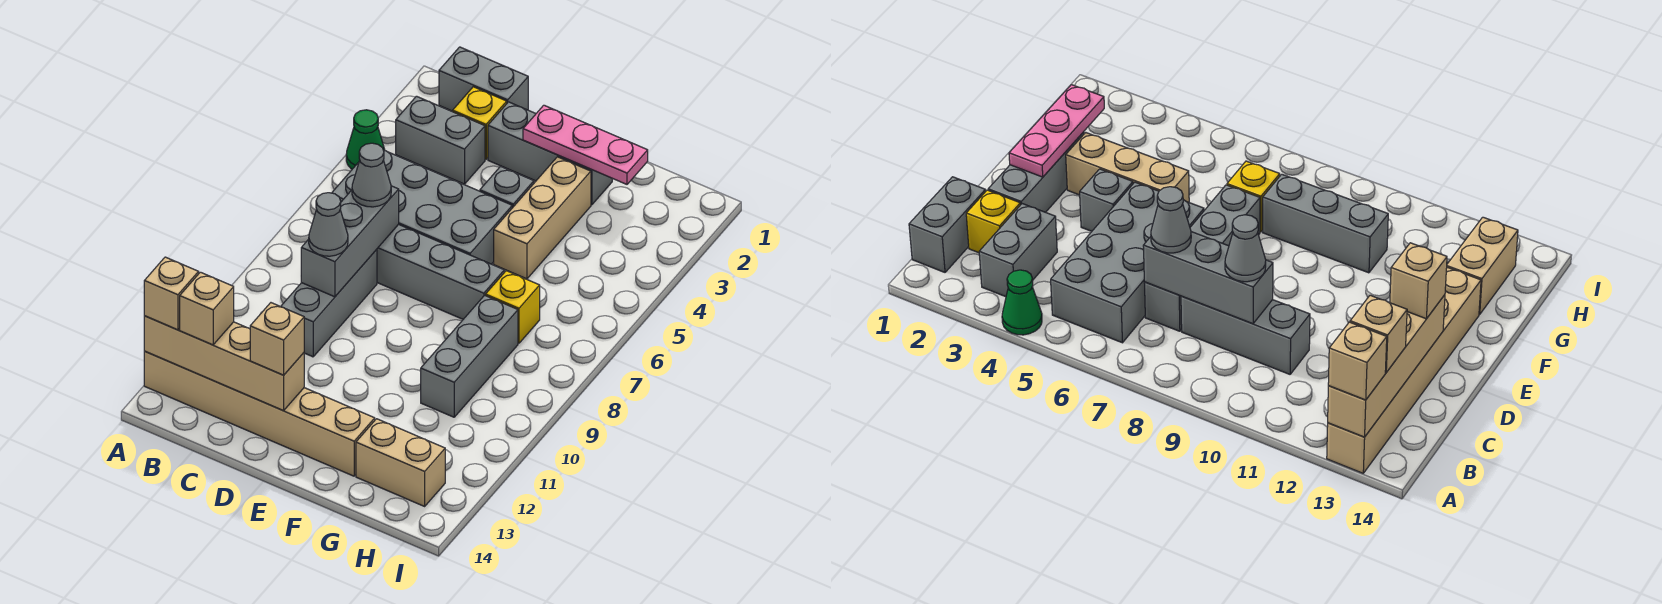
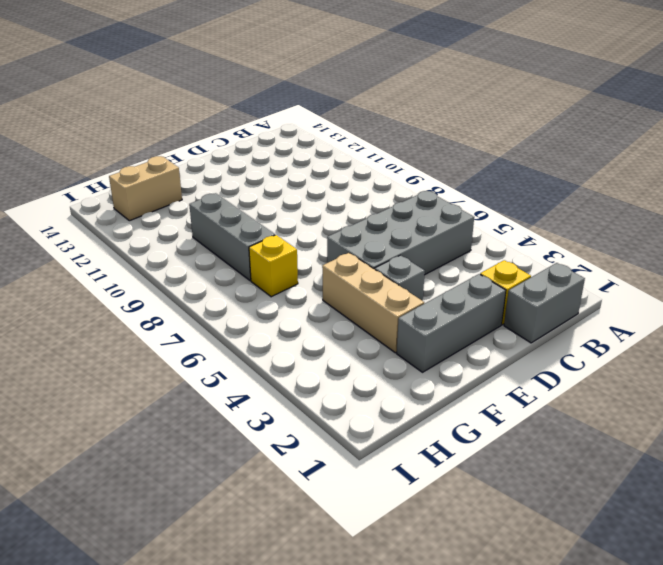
none -> green 1x1 cone [346,110,385,169]
none -> tan 1x6 brick [144,352,375,476]
none -> grey 1x2 brick [396,96,485,184]

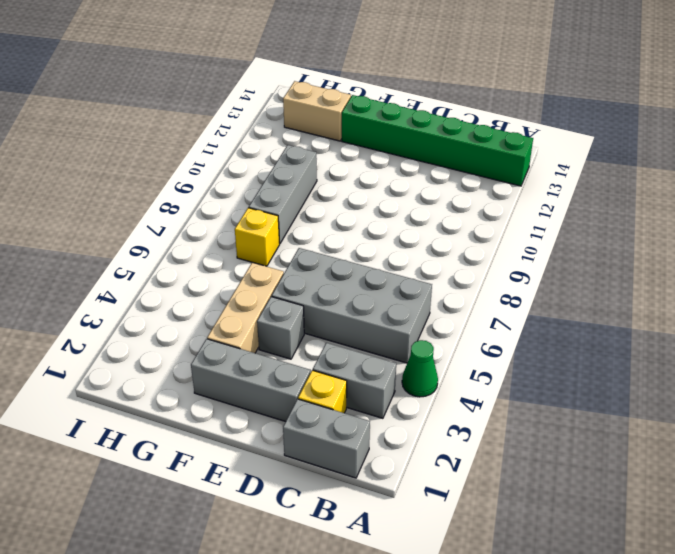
green 1x6 brick [342,95,533,186] -> tan 1x6 brick [144,352,375,476]
none -> grey 1x4 brick [377,224,504,319]
none -> grey 1x3 brick [281,249,377,357]
none -> tan 1x4 brick [144,316,304,411]

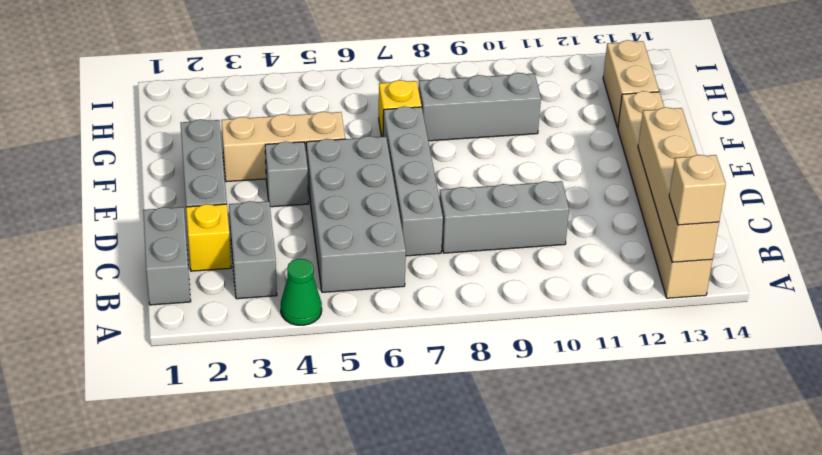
none -> grey 1x3 brick [301,186,399,297]
none -> pink 1x3 plate [523,105,648,184]
none -> tan 1x1 brick [180,272,234,345]

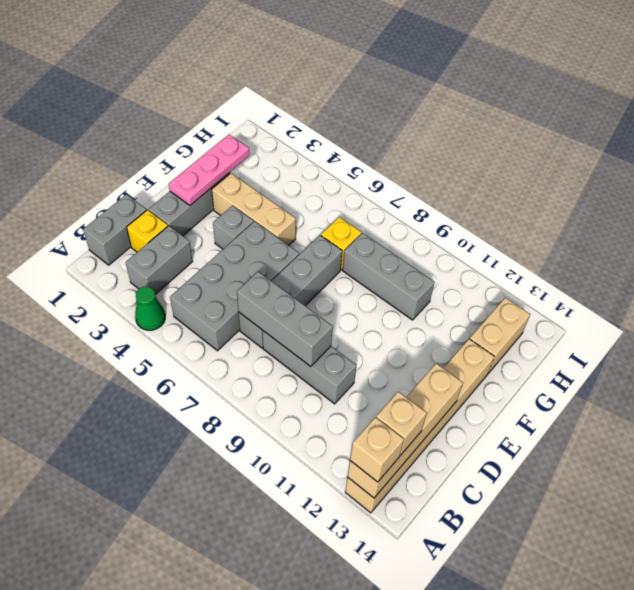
none -> grey 1x1 cone [352,143,391,207]
none -> grey 1x1 cone [309,193,348,256]
none -> tan 1x1 brick [250,303,304,375]

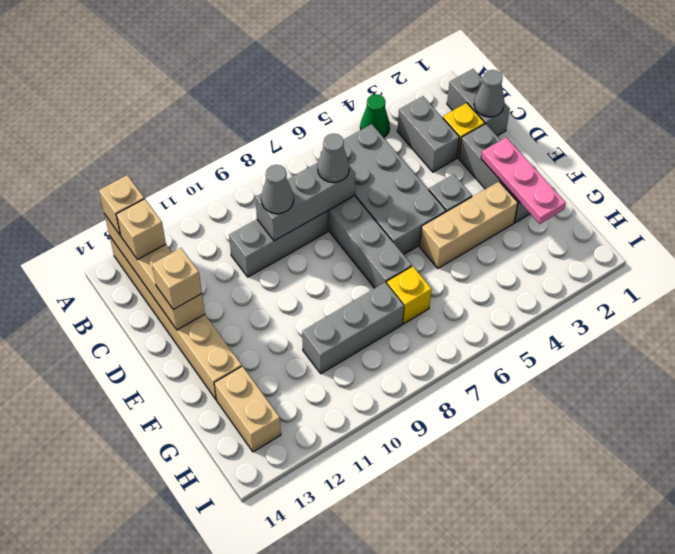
grey 1x1 cone [474,70,505,117] -> none

